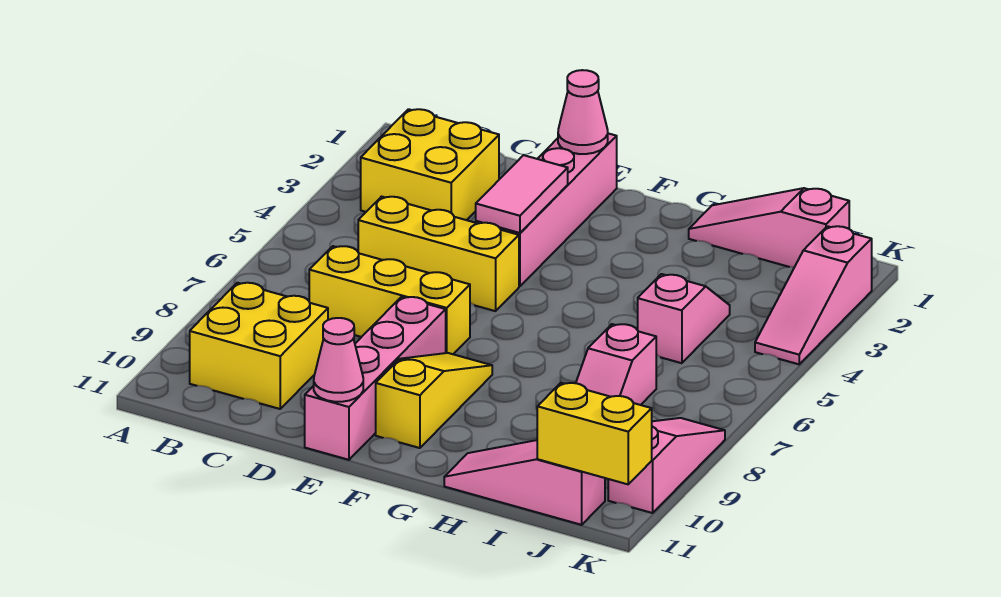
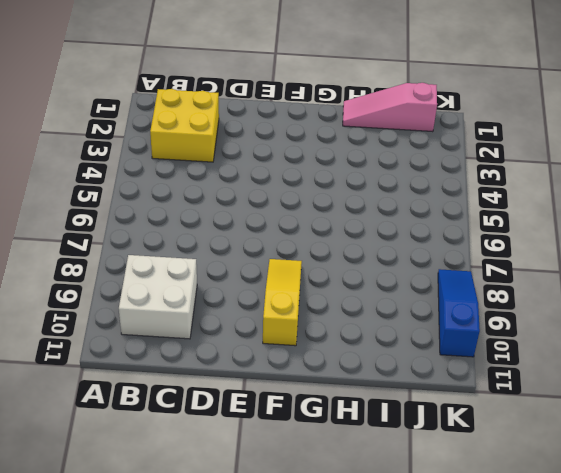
white 2x2 brick [119,255,197,339] -> yellow 2x2 brick [190,283,328,409]
blue 1x3 slope [438,269,480,357] -> pink 1x3 slope [608,418,725,513]
none -> yellow 1x3 brick [358,197,519,311]
none -> yellow 1x3 brick [309,246,470,354]
none -> pink 1x4 brick [476,133,617,286]

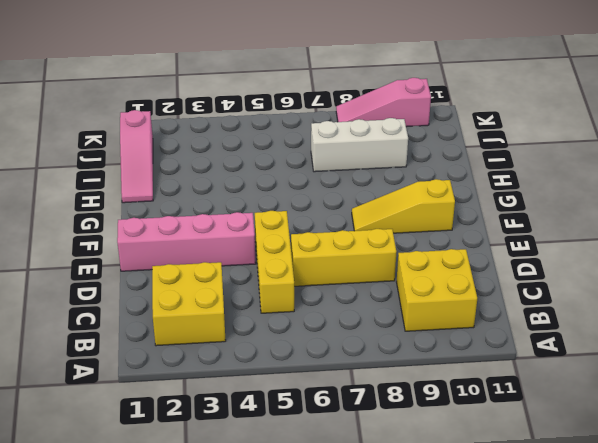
yellow 1x3 brick [291,229,396,286] -> yellow 1x3 brick turned to [309,246,470,354]
white 1x3 brick [311,118,408,172] -> pink 1x2 slope [576,324,656,405]
none -> pink 1x4 brick [305,297,446,460]
none -> pink 1x3 slope [444,440,605,525]
none -> pink 1x2 slope [638,274,730,363]

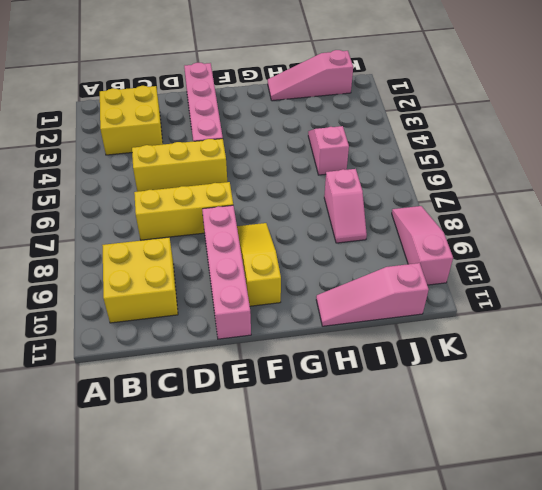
none -> pink 1x3 slope [755,226,872,364]
none -> pink 1x1 cone [558,70,608,154]
none -> pink 1x2 tile [476,155,568,233]

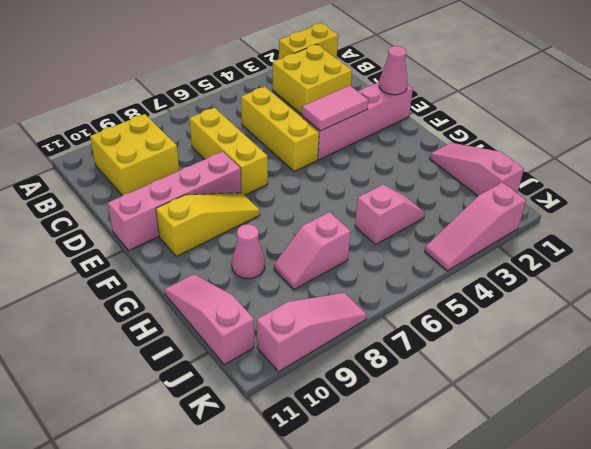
yellow 1x2 brick [279,23,338,59] -> yellow 1x2 brick turned to [537,383,652,484]
pink 1x1 cone [232,224,265,279] -> pink 1x1 cone moved to [314,318,363,402]

